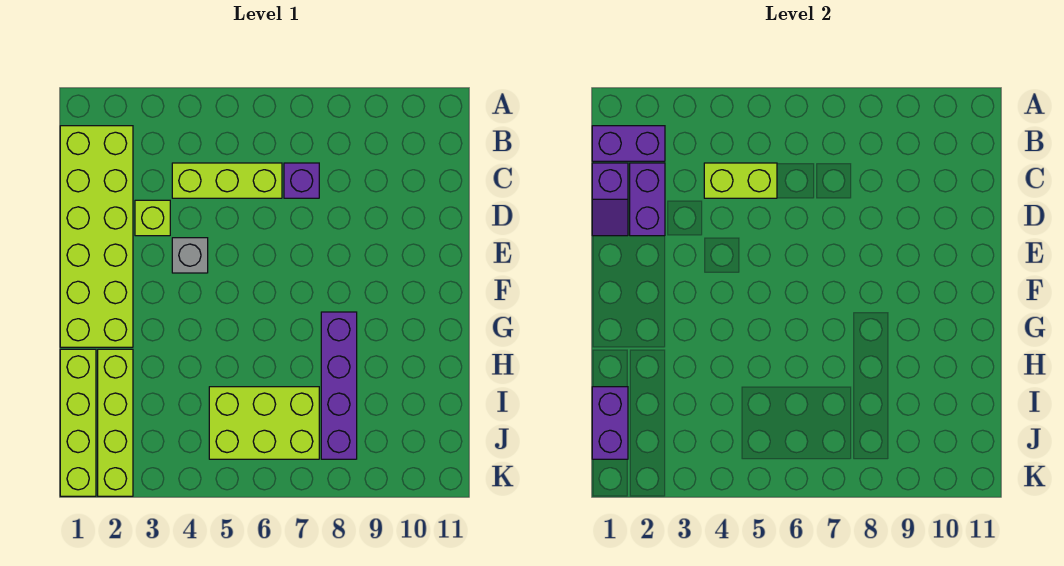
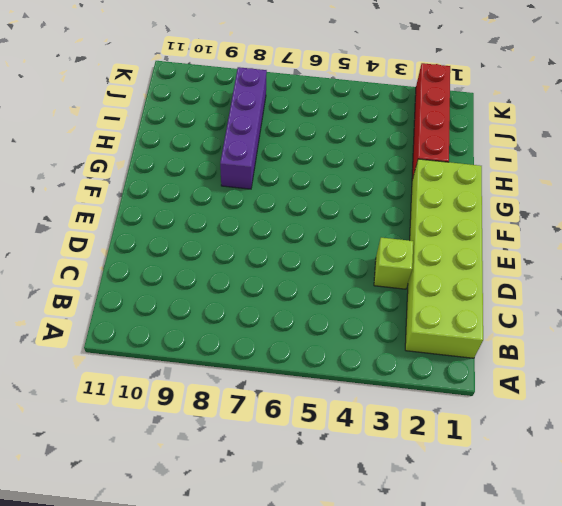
red 1x4 brick [412,63,450,180] -> lime 1x4 brick [98,349,133,496]
none -> lime 1x3 brick [172,163,282,198]
none -> purple 1x1 brick [284,163,319,198]
none -> grey 1x1 brick [172,238,208,273]

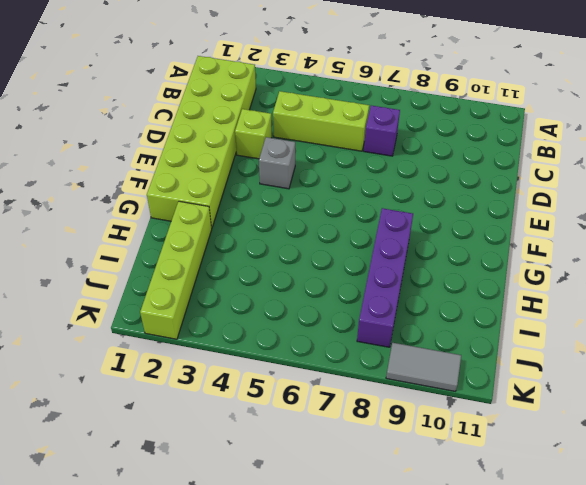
grey 1x2 tile [386,343,461,391] -> none
none -> lime 1x4 brick [60,349,96,496]
none -> lime 2x3 brick [209,387,319,459]
none -> purple 1x2 brick [592,126,665,161]

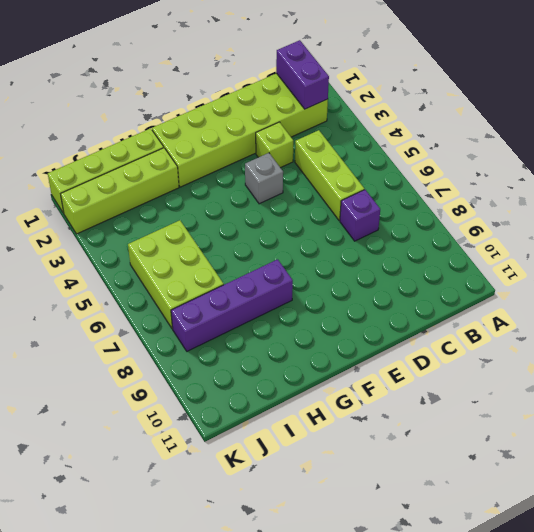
none -> purple 1x2 slope [592,163,628,236]
none -> purple 1x2 brick [630,163,665,236]
none -> lime 1x2 brick [704,163,777,198]

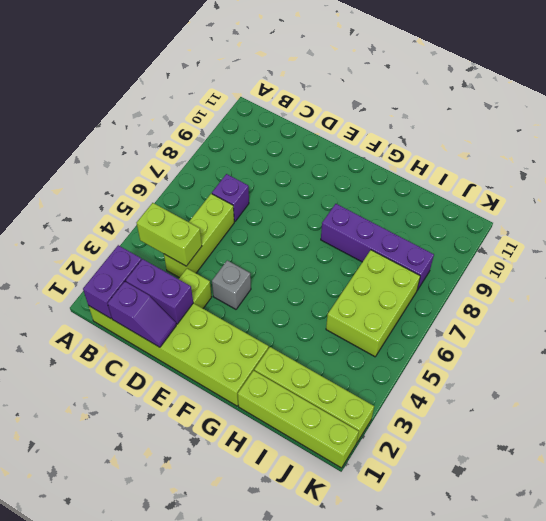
lime 1x2 brick [137,203,202,266] -> lime 1x2 brick turned to [704,163,777,198]
none -> purple 1x2 brick [592,387,628,459]

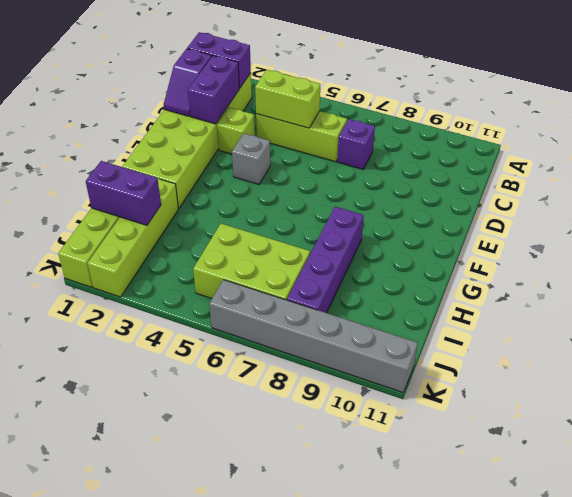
purple 1x2 brick [86,161,161,225] -> purple 1x2 brick turned to [592,387,628,459]
grey 1x6 brick [209,280,418,392] -> none

